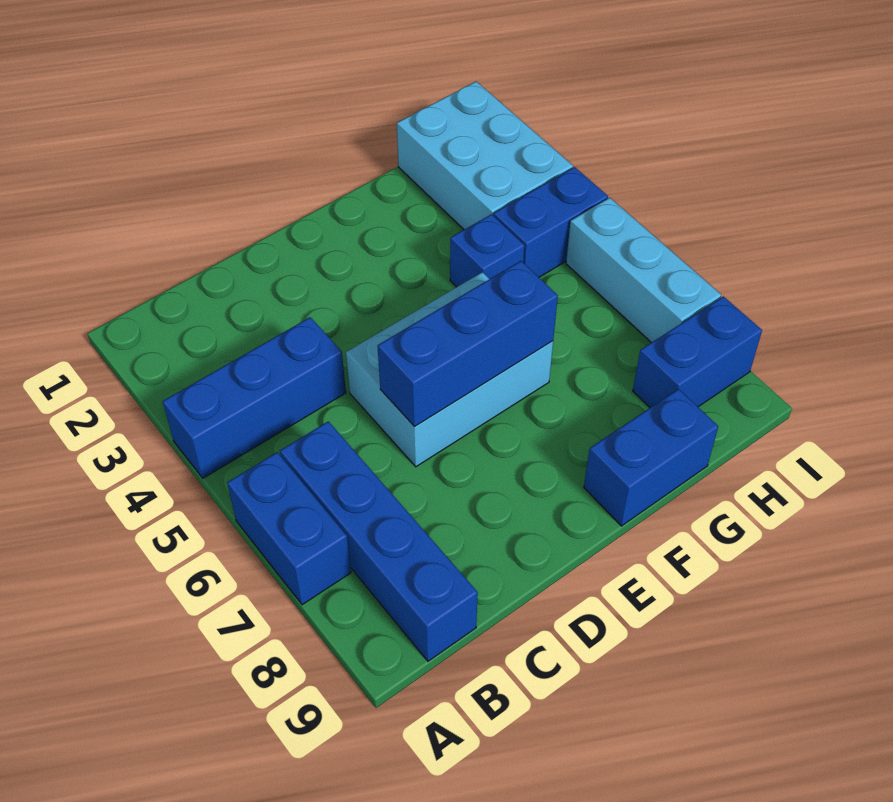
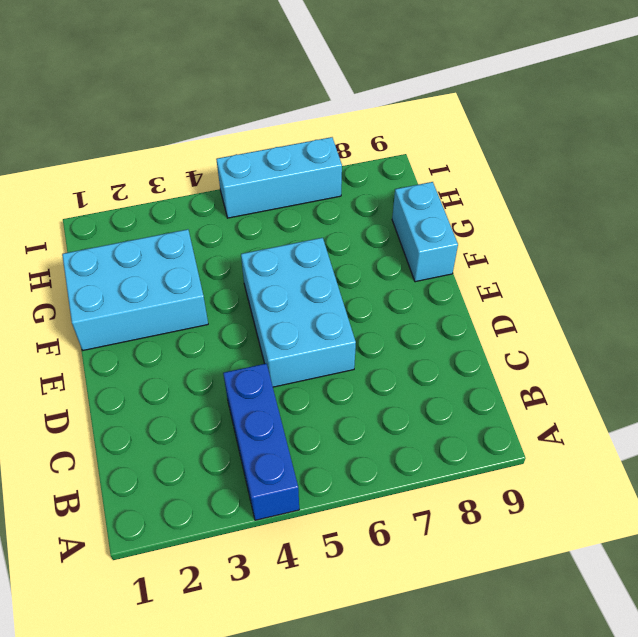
cyan 2x3 brick [62,229,208,350] -> cyan 2x3 brick moved to [397,81,573,230]
cyan 1x2 brick [392,182,458,282] -> blue 1x2 brick [584,389,718,526]
none -> blue 1x2 brick [227,452,351,605]
none -> blue 1x4 brick [280,421,478,661]

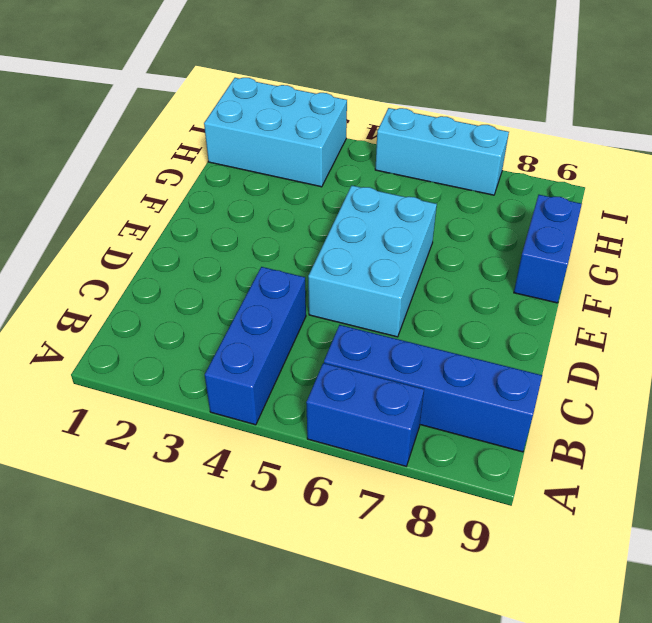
none -> blue 1x1 brick [450,214,524,287]
none -> blue 1x2 brick [493,167,608,277]

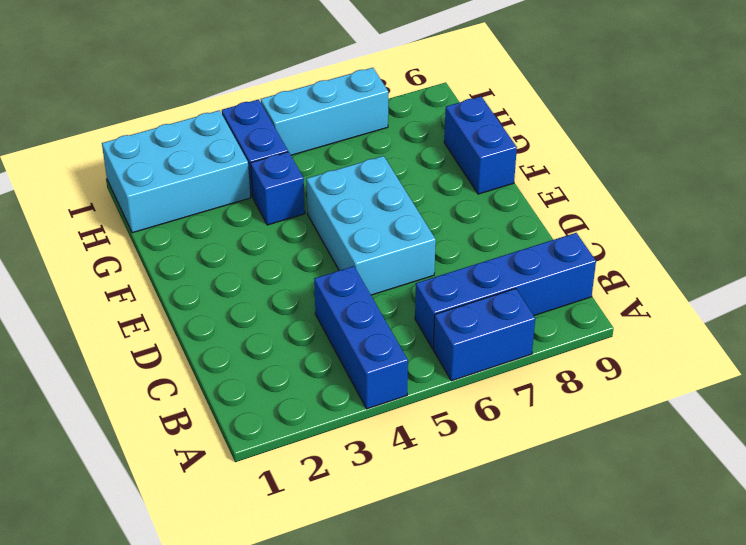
none -> blue 1x2 brick [633,297,762,408]
none -> blue 1x3 brick [378,261,558,427]

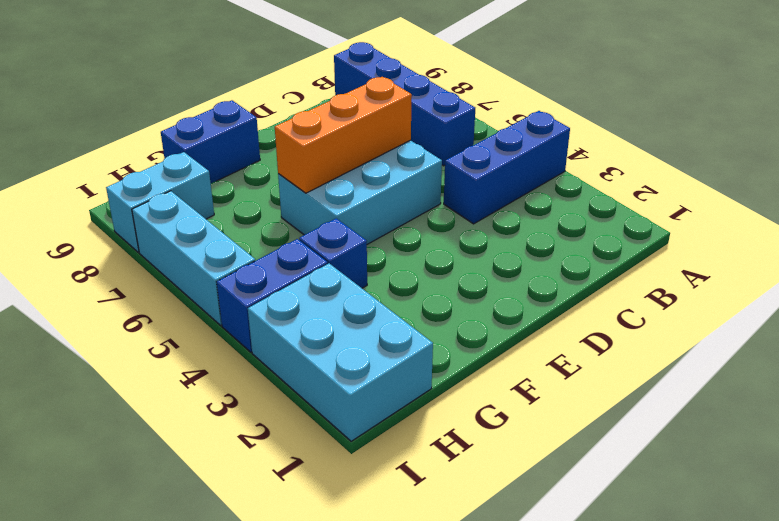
orange 1x3 brick [275,77,412,193] -> blue 1x3 brick [378,261,558,427]
cyan 1x2 brick [106,152,214,252] -> blue 1x2 brick [633,297,762,408]
none -> blue 1x2 brick [227,452,351,605]

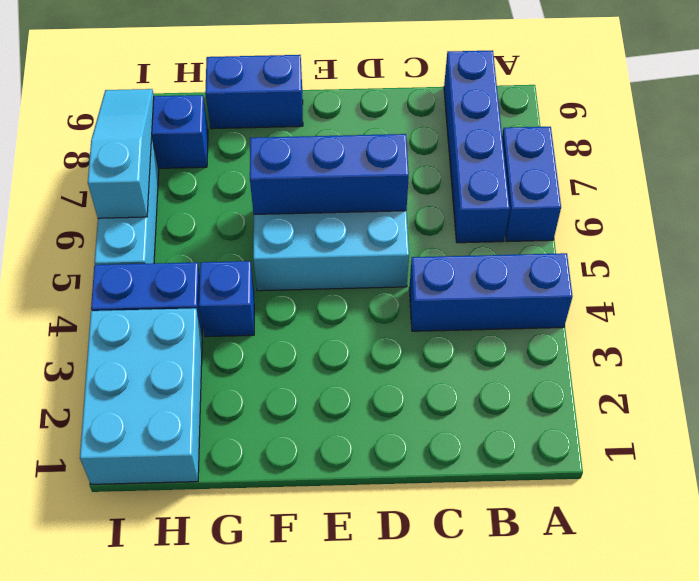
cyan 1x3 slope [88,89,154,218] -> none

